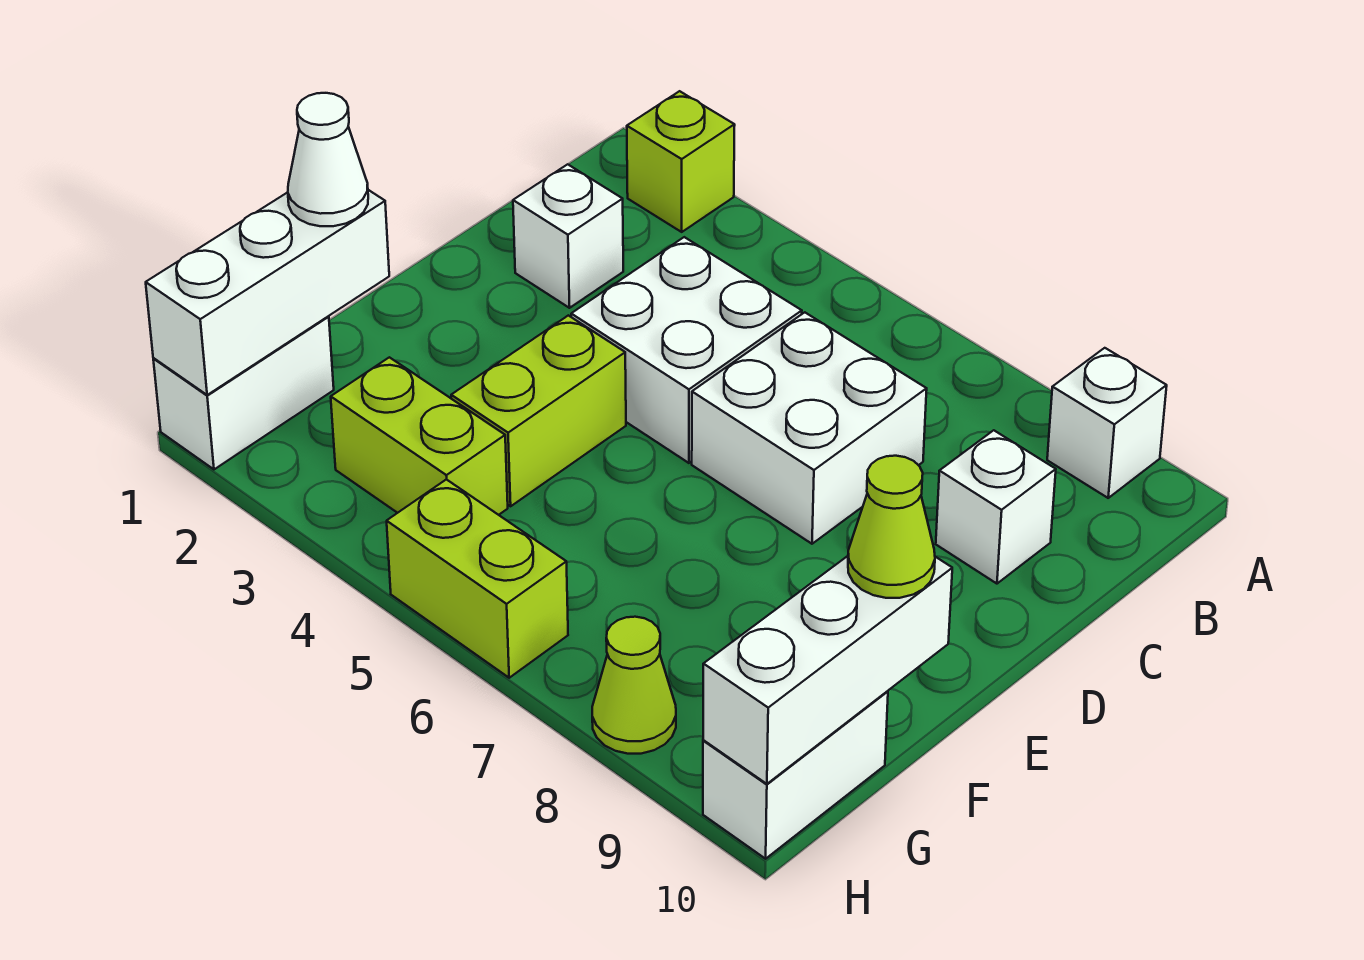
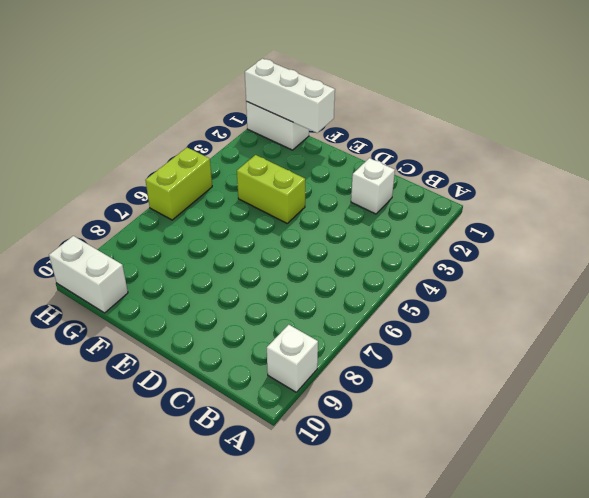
none -> lime 1x1 brick [627,91,735,232]
none -> white 2x2 brick [571,237,802,463]
none -> white 2x2 brick [692,312,927,544]

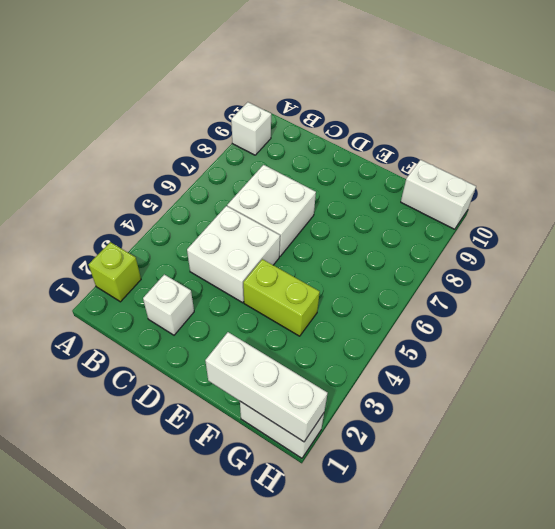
none -> white 1x1 brick [936,430,1056,584]
none -> lime 1x2 brick [331,357,508,515]
none -> lime 1x2 brick [387,479,568,678]

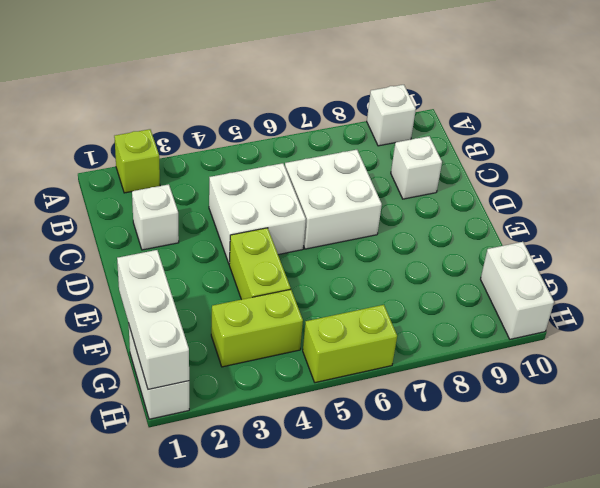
none -> lime 1x1 cone [592,617,676,754]
none -> white 1x3 brick [703,556,952,784]
none -> white 1x1 cone [288,93,368,226]

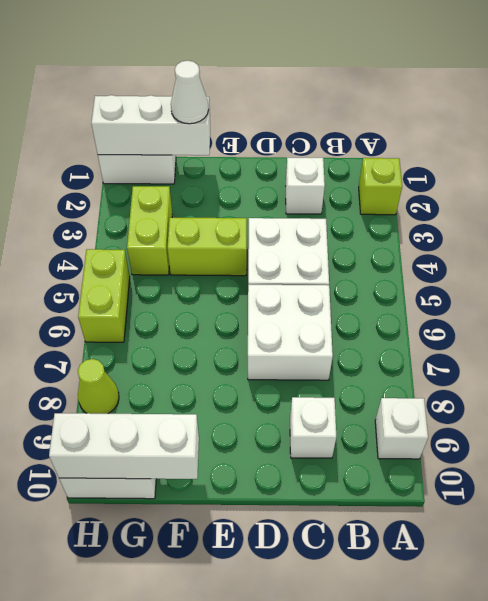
none -> lime 1x1 cone [848,456,935,598]

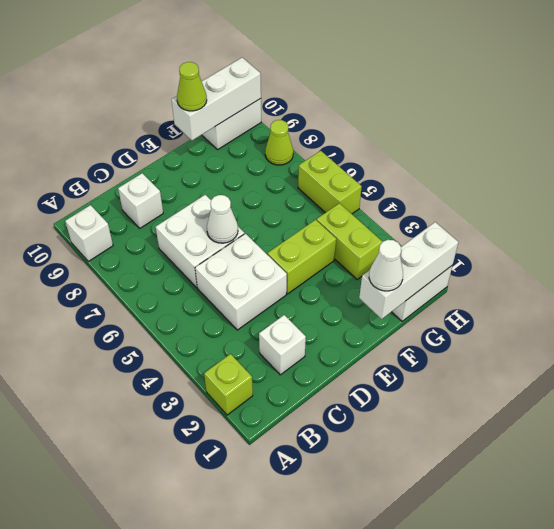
white 1x1 cone [207,195,238,243] -> none

